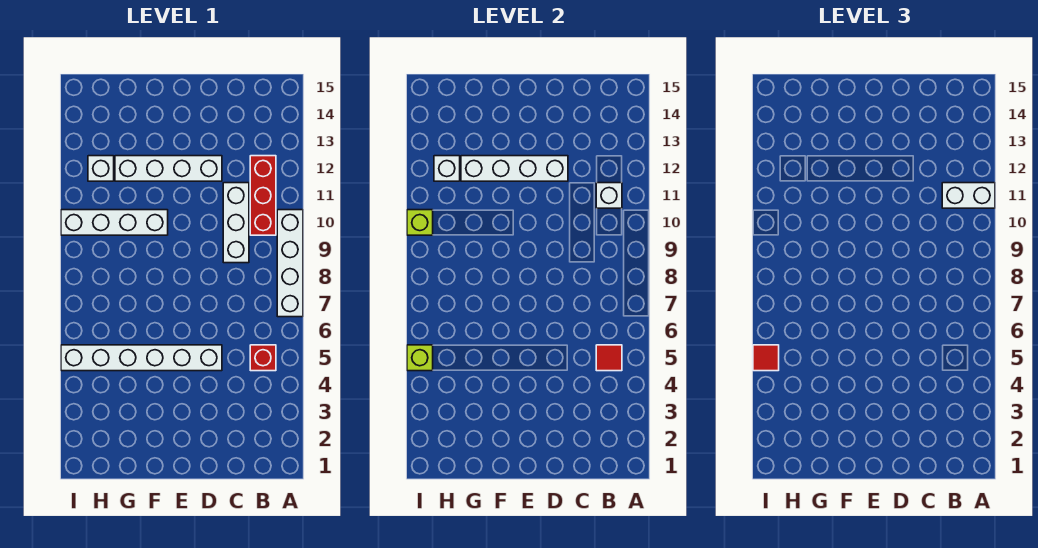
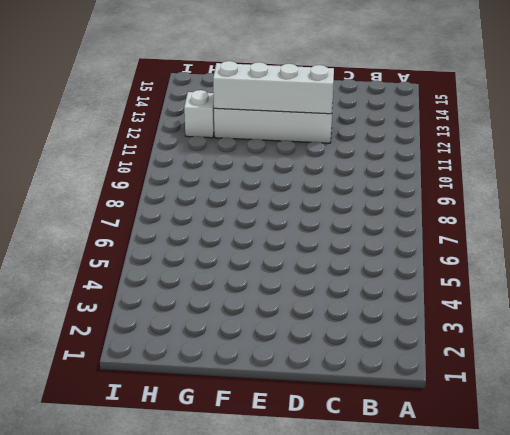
none -> white 1x4 brick [277,210,303,317]
none -> red 1x1 brick [250,345,276,371]
none -> red 1x3 brick [250,156,276,235]

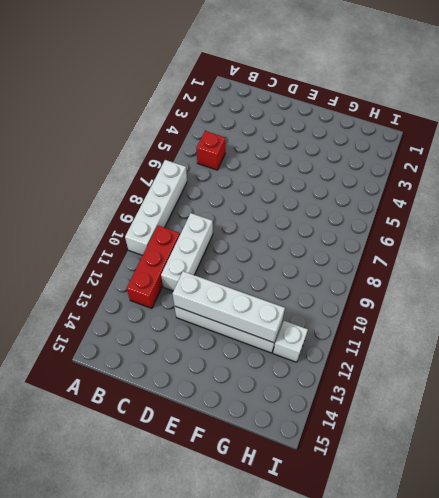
none -> white 1x6 brick [61,345,222,371]
none -> white 1x4 brick [61,210,168,235]
none -> red 1x1 tile [596,345,622,371]

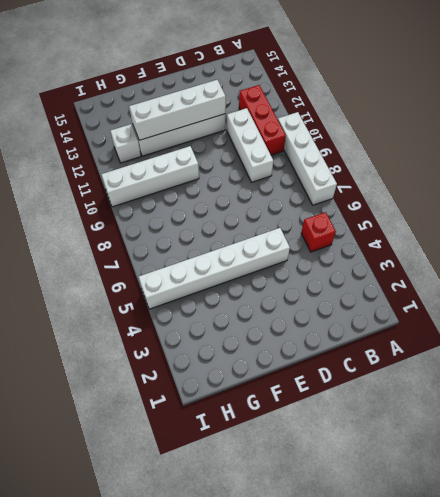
none -> red 1x1 tile [596,345,622,371]
none -> white 1x1 brick [596,183,622,208]
none -> white 1x1 brick [434,156,460,181]

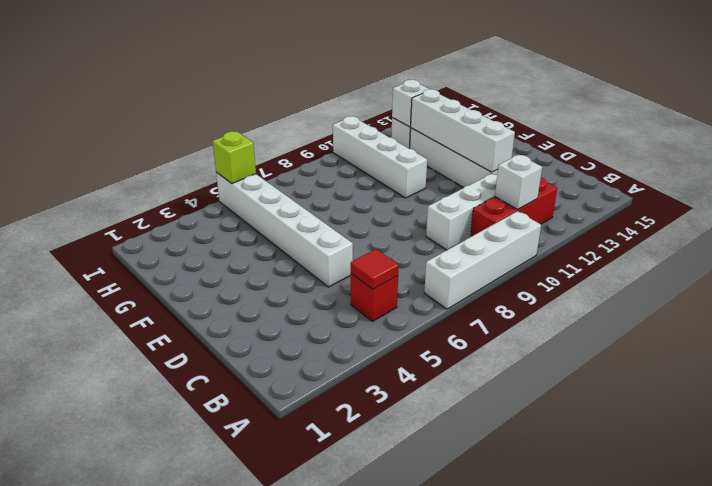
none -> lime 1x1 brick [407,210,433,235]
none -> white 1x2 brick [942,183,995,208]
none -> red 1x1 tile [753,345,779,371]

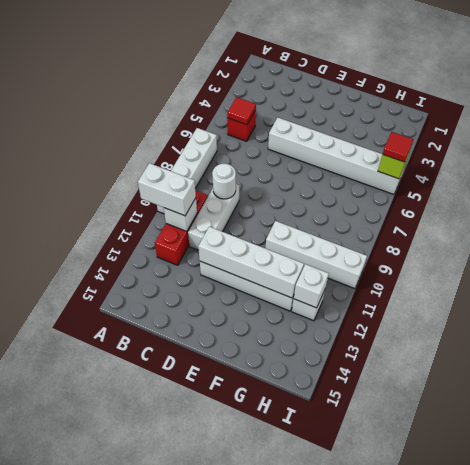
white 1x1 round brick [212,164,236,199] -> none
none -> lime 1x1 brick [407,210,433,235]

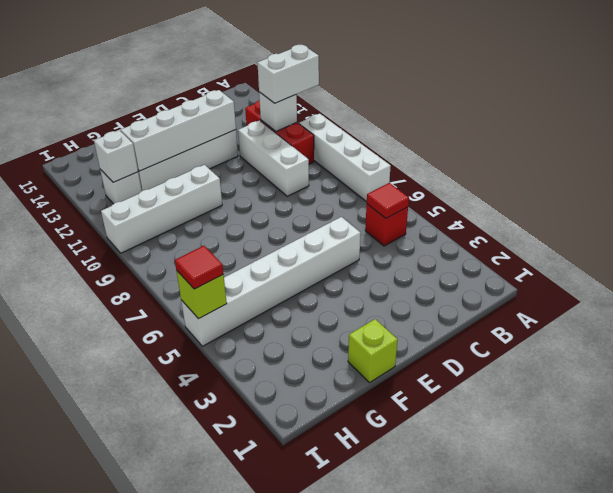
lime 1x1 brick [348,319,398,382] -> lime 1x1 brick moved to [407,210,433,235]

